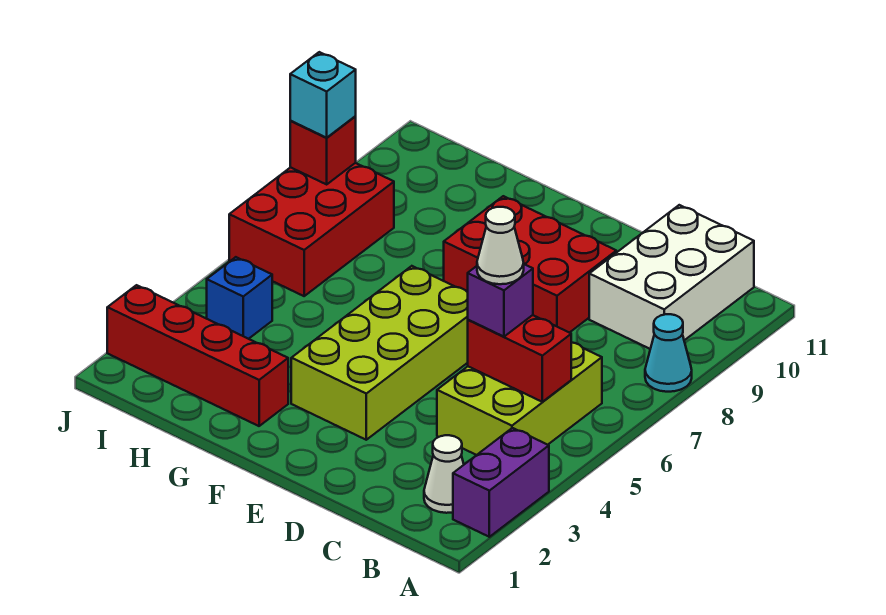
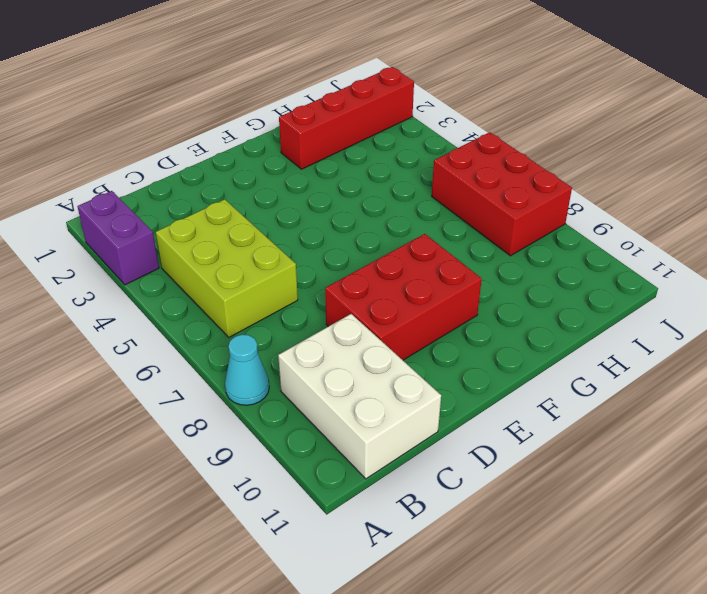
none -> white 1x1 cone [424,435,464,513]
none -> lime 2x4 brick [291,266,468,440]
none -> blue 1x1 brick [207,257,272,339]

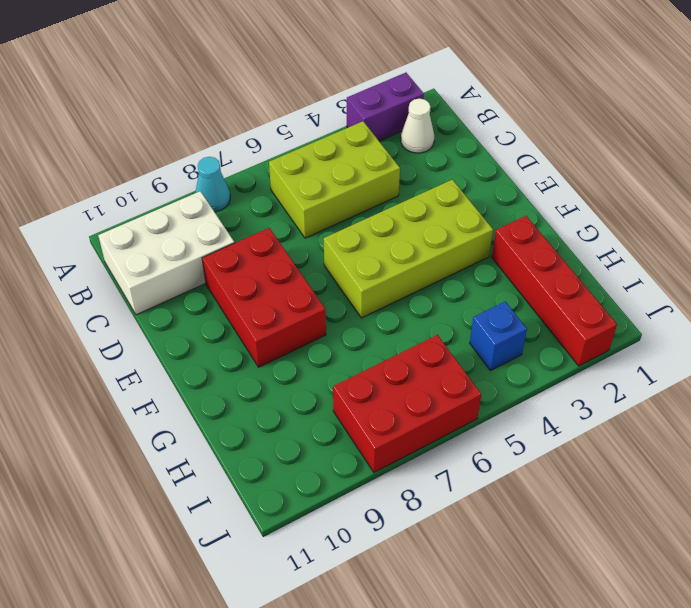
none -> red 1x2 brick [468,315,571,402]
none -> red 1x1 brick [290,116,356,184]
none -> purple 1x1 brick [468,264,533,337]

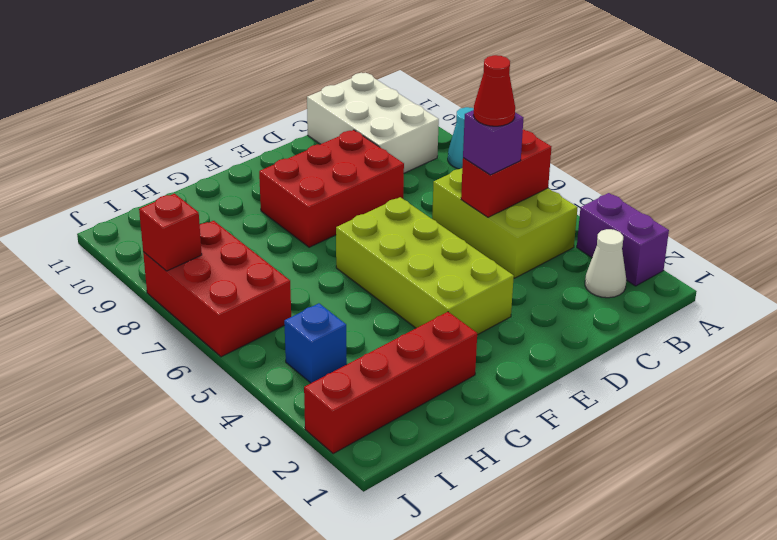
red 1x1 cone [473,55,515,126] -> white 1x1 cone [477,207,524,284]
none -> cyan 1x1 brick [290,52,356,138]

